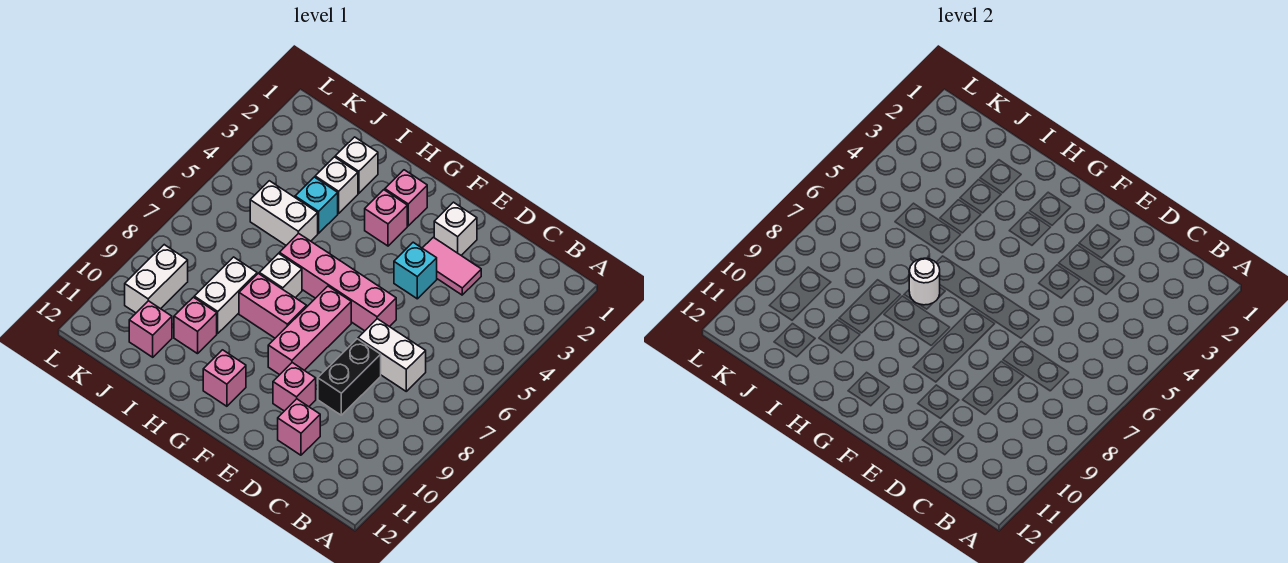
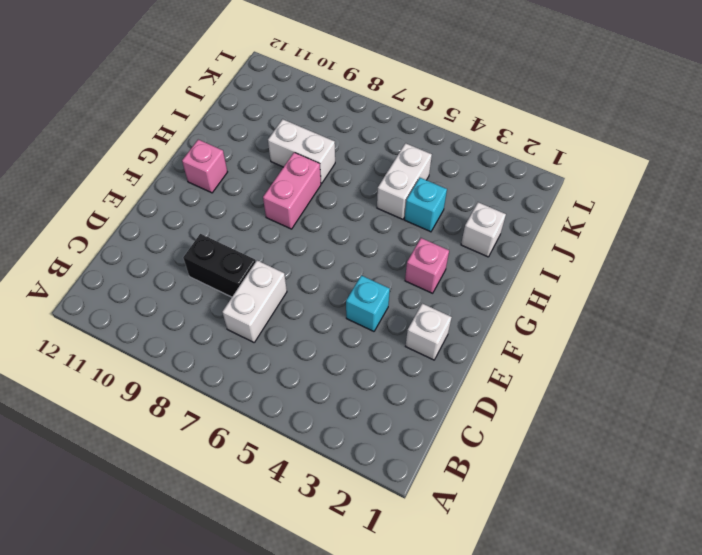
none -> pink 1x2 tile [423,237,481,295]
none -> pink 1x1 brick [278,399,320,455]
none -> pink 1x4 brick [279,233,396,331]

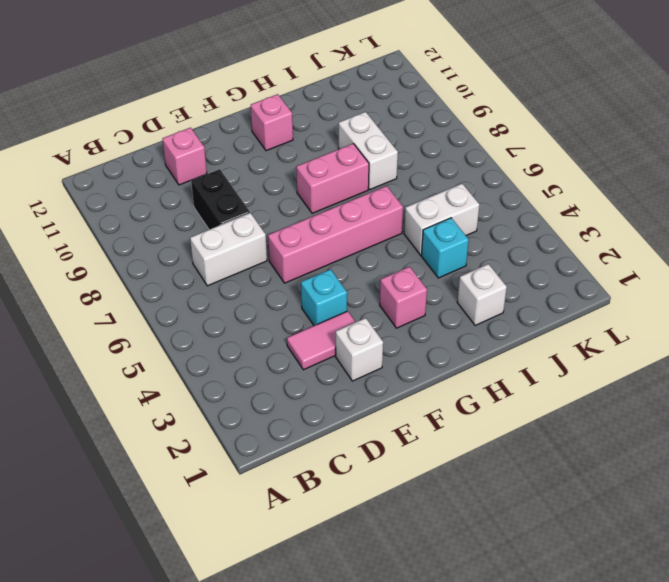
none -> pink 1x1 brick [273,363,316,411]
none -> pink 1x3 brick [268,286,351,375]
none -> pink 1x1 brick [385,170,427,226]

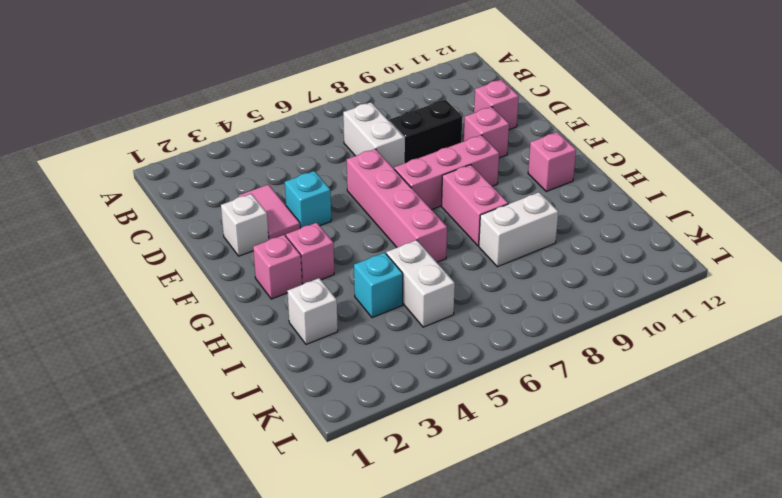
none -> white 1x1 brick [259,254,302,298]
none -> white 1x1 brick [315,157,358,213]
none -> pink 1x1 brick [174,297,217,354]

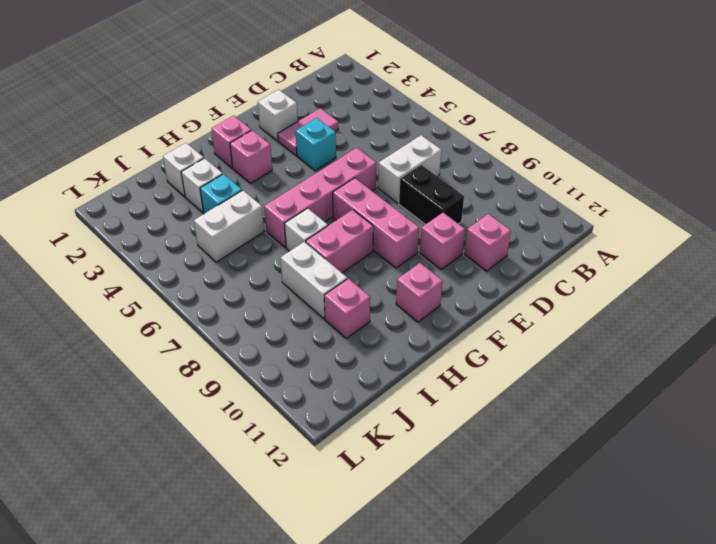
none -> pink 1x1 brick [129,301,172,357]
none -> white 1x2 brick [125,245,188,313]
none -> white 1x1 round brick [909,258,940,305]

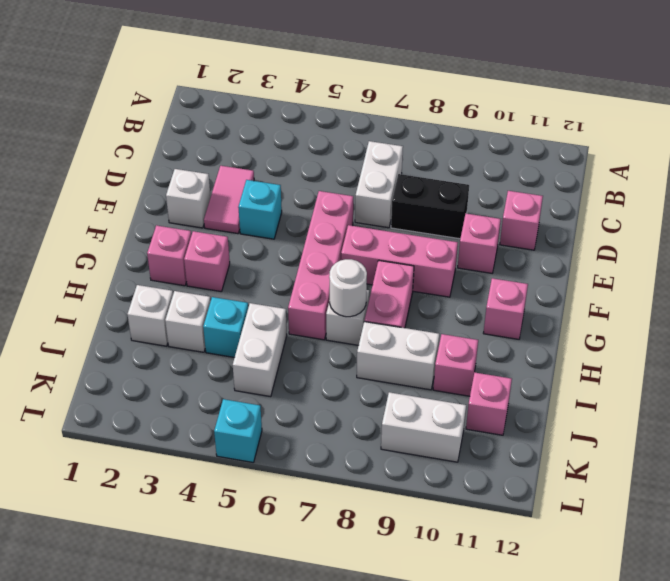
cyan 1x1 brick [214,399,262,463] -> none

